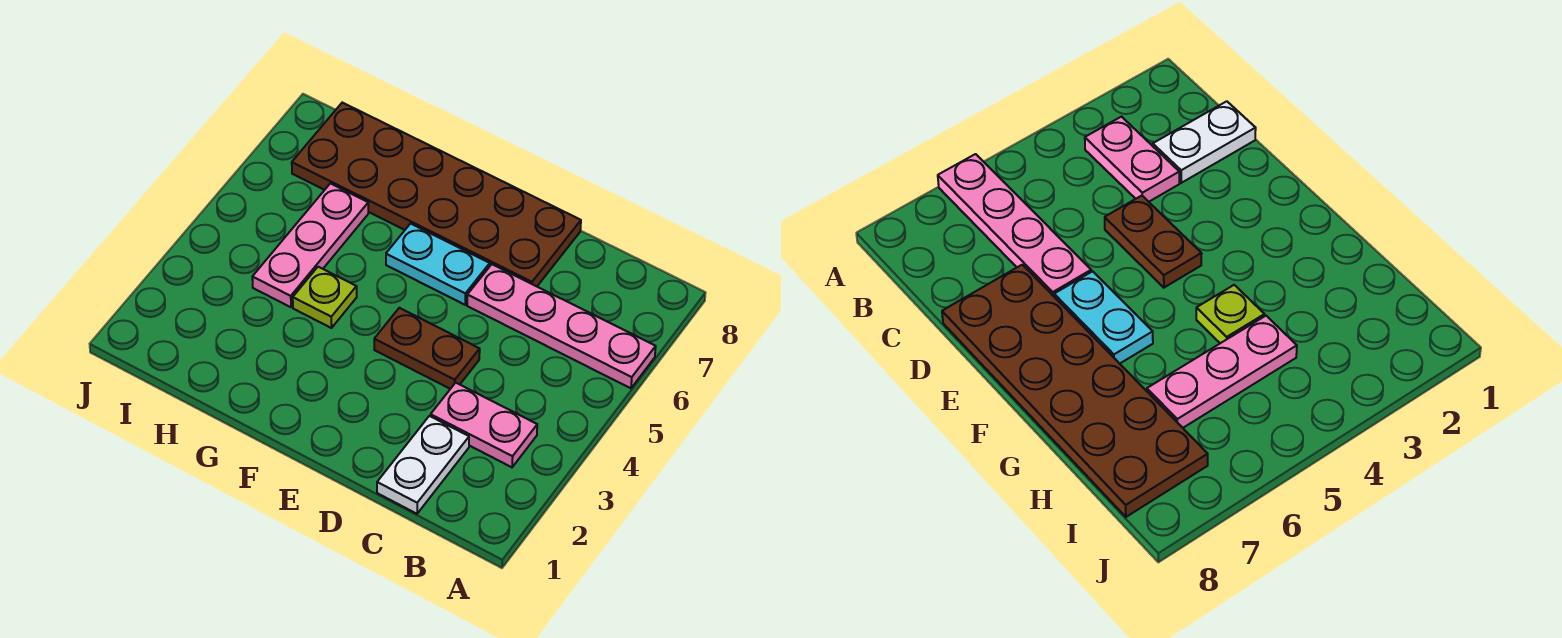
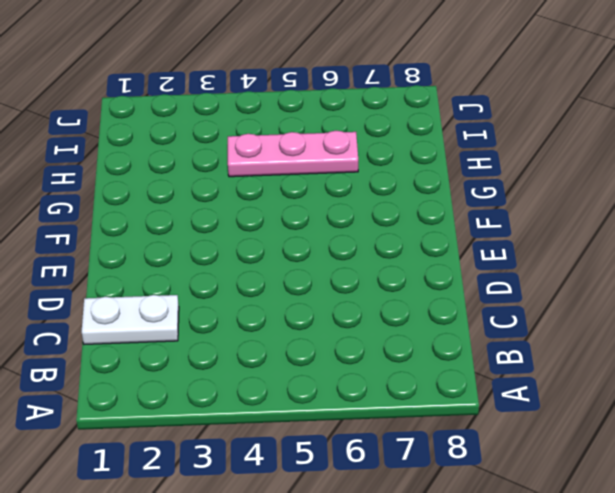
none -> pink 1x4 plate [467,264,656,388]
none -> pink 1x2 plate [431,383,537,467]

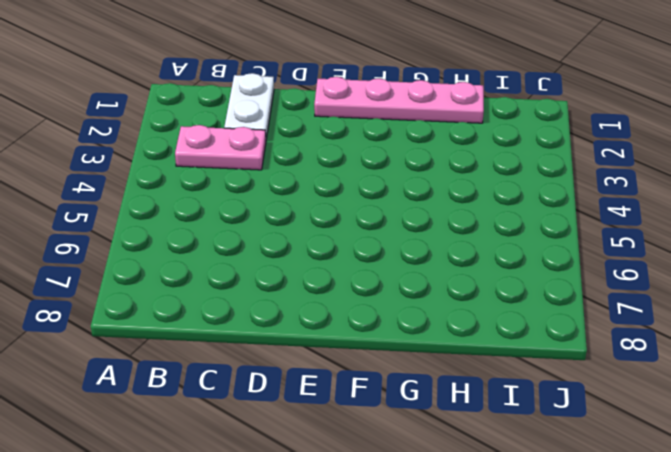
pink 1x4 plate [314,77,484,123] -> pink 1x4 plate moved to [467,264,656,388]
none -> brown 1x2 plate [374,308,480,389]
none -> brown 2x6 plate [292,103,581,286]

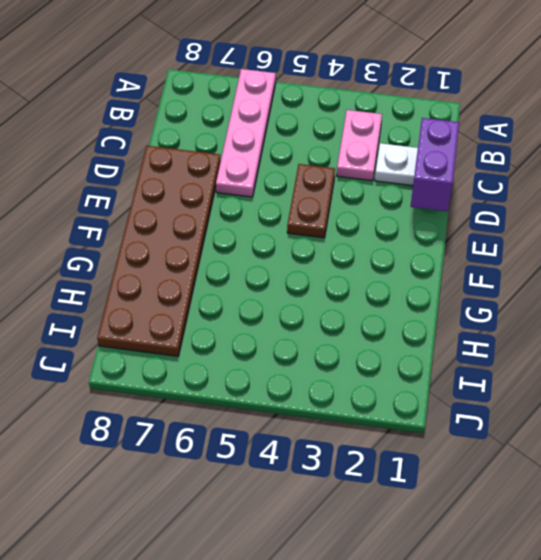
purple 1x2 brick [411,118,459,211] -> none
none -> cyan 1x2 plate [386,224,490,305]
none -> lime 1x1 plate [293,267,357,328]

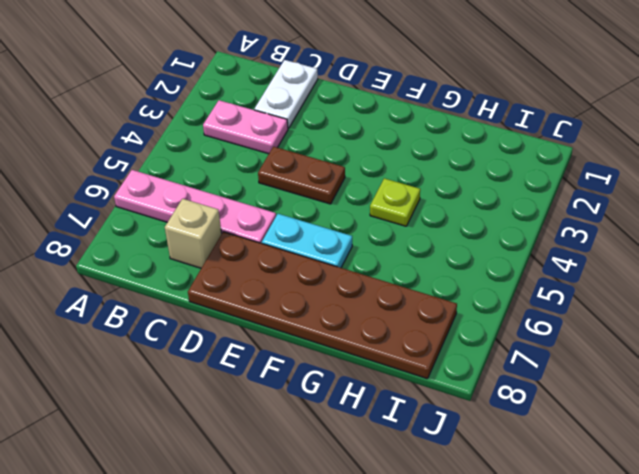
tan 1x1 brick [165,199,222,268] -> none
none -> pink 1x3 plate [252,183,368,307]

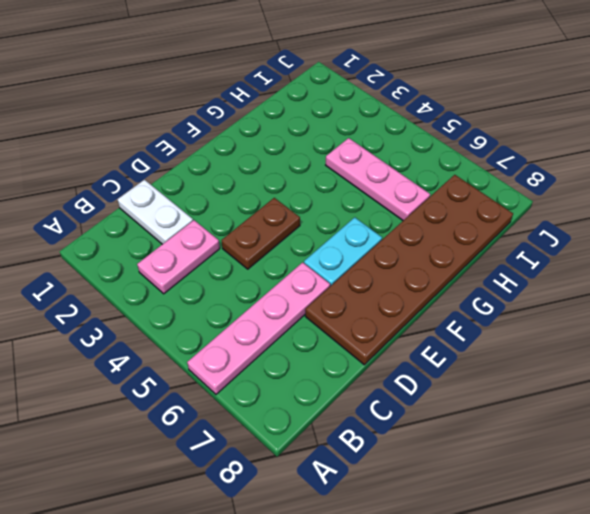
none -> lime 1x1 plate [293,267,357,328]

